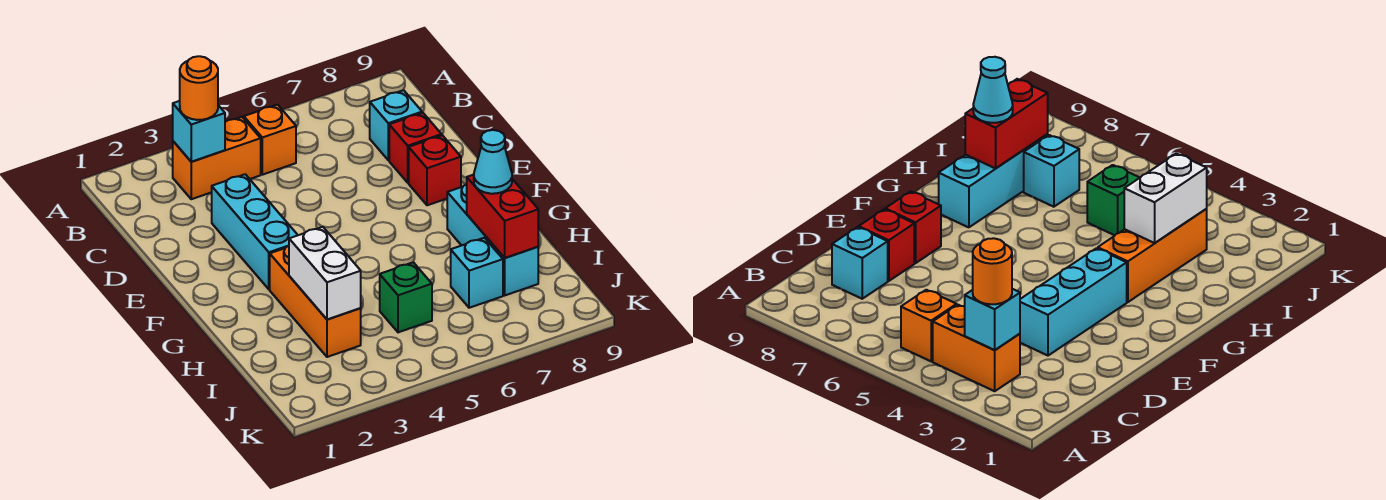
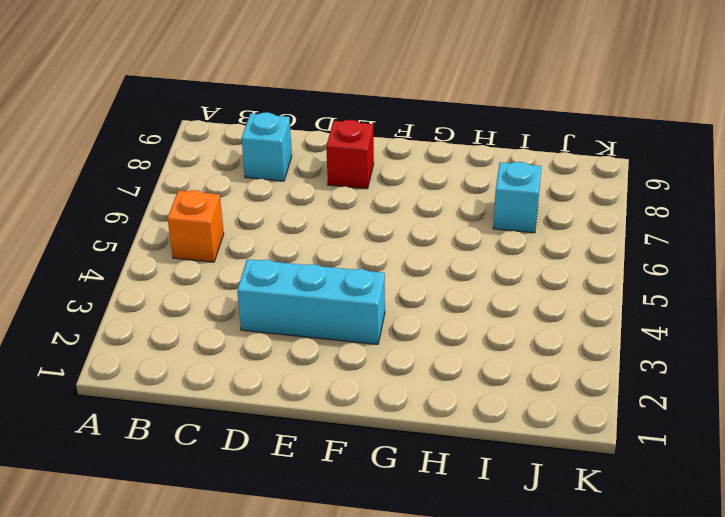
none -> orange 1x2 brick [173,117,261,199]
none -> red 1x1 brick [389,113,442,183]
none -> orange 1x3 brick [270,246,361,357]

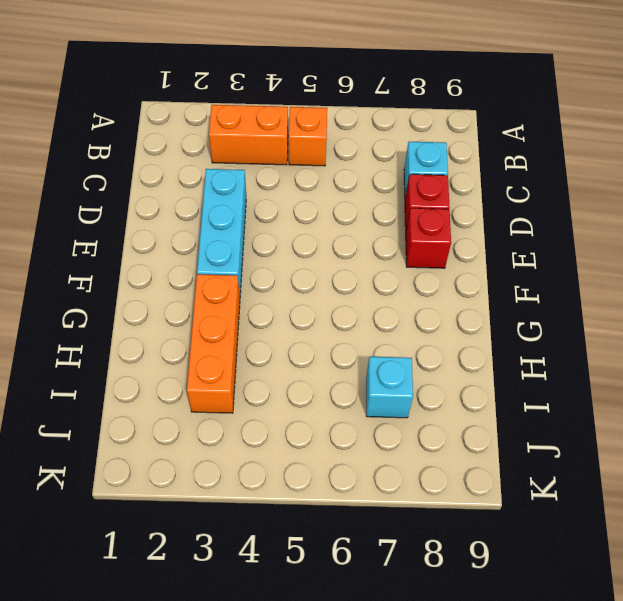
none -> cyan 1x3 brick [447,184,538,295]
none -> green 1x1 brick [380,262,432,332]
none -> cyan 1x1 brick [173,101,225,162]

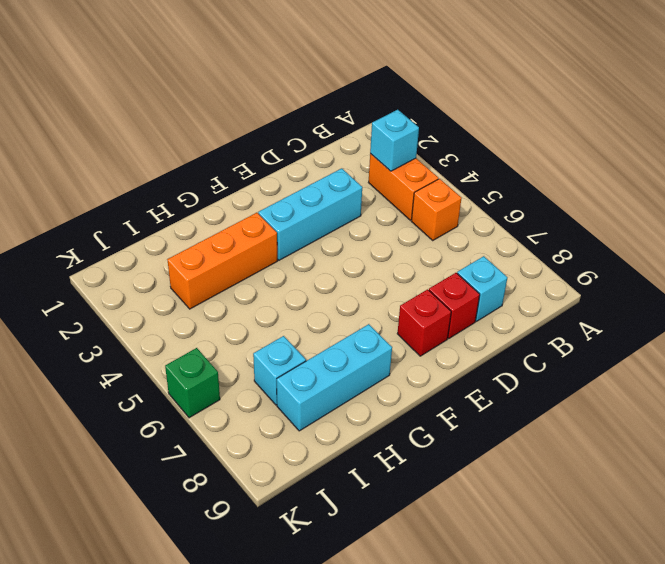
green 1x1 brick [165,348,220,418] -> green 1x1 brick moved to [380,262,432,332]
none -> white 1x2 brick [289,227,361,320]
none -> red 1x2 brick [467,175,538,258]
none -> orange 1x1 round brick [180,56,218,120]

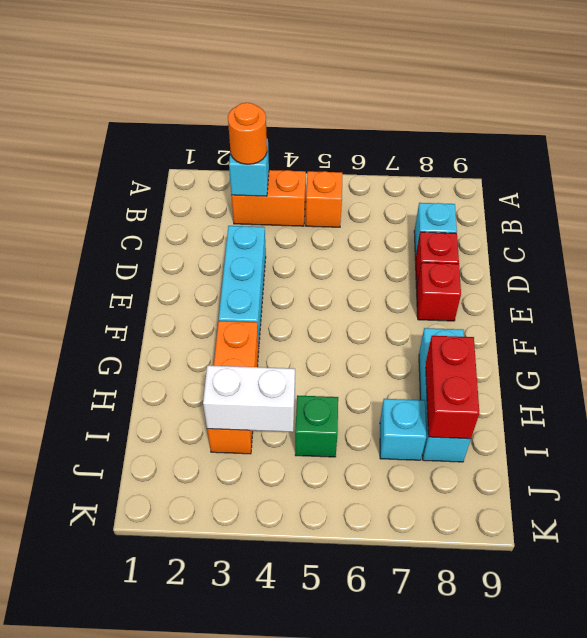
white 1x2 brick [203,365,295,432] -> white 1x2 brick turned to [289,227,361,320]
none -> cyan 1x1 cone [474,130,512,194]

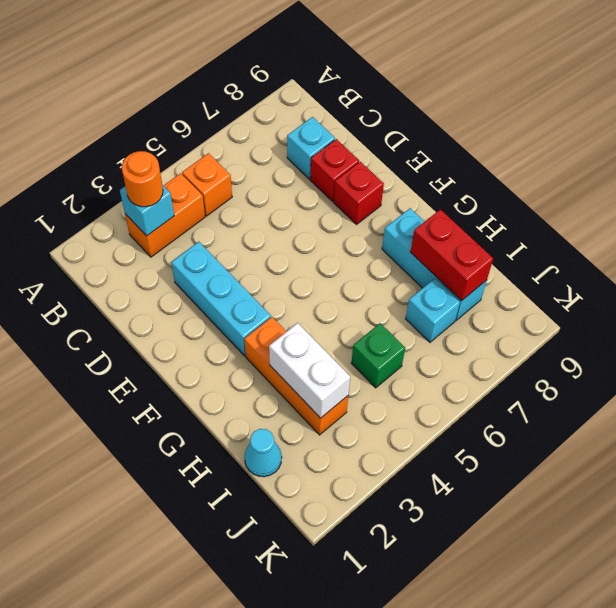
cyan 1x1 cone [244,429,282,477] -> cyan 1x1 cone moved to [474,130,512,194]

